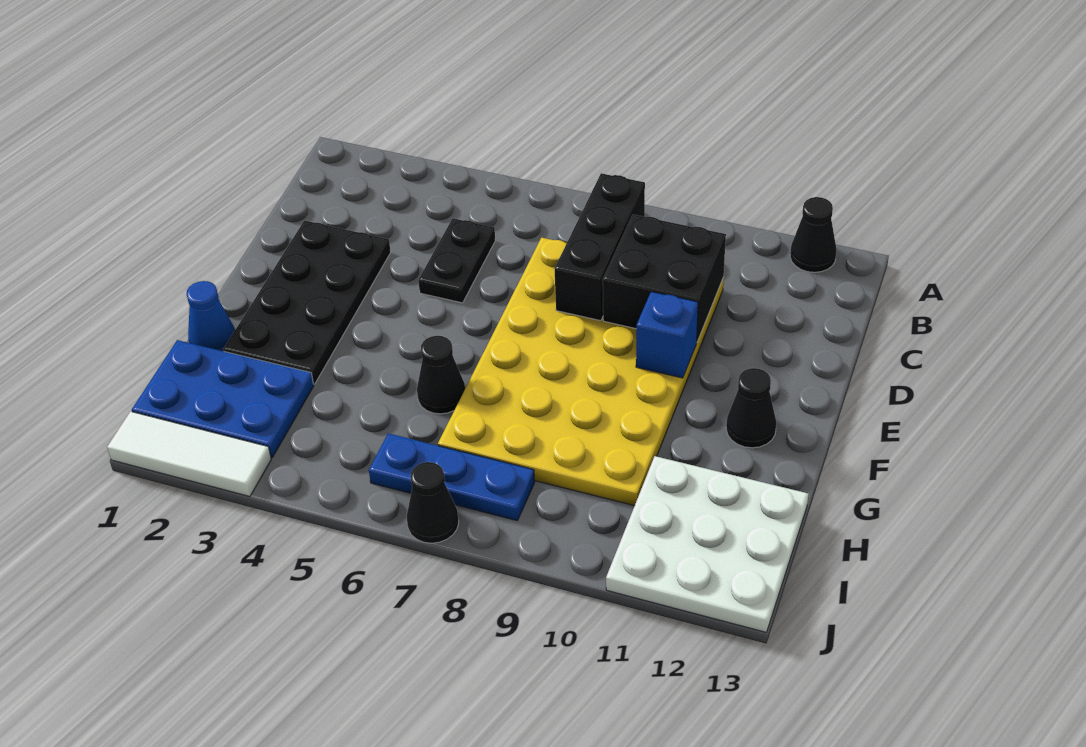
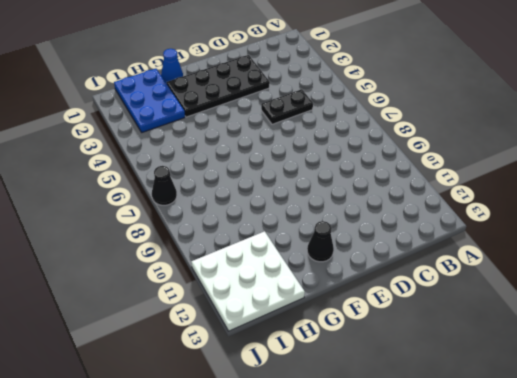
none -> black 1x1 cone [790,197,837,272]
none -> yellow 4x6 plate [438,238,724,506]
none -> black 1x1 cone [417,336,465,414]

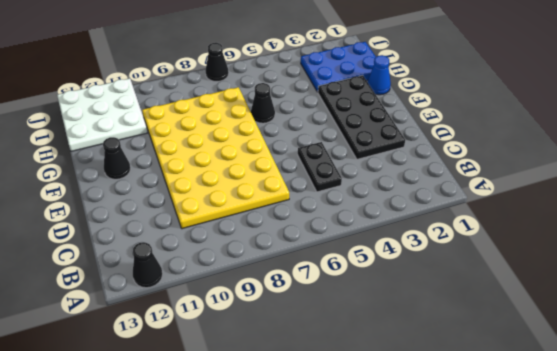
none -> blue 1x3 plate [369,433,535,521]
none -> white 1x3 tile [107,411,271,497]
none -> black 1x3 brick [554,173,645,321]

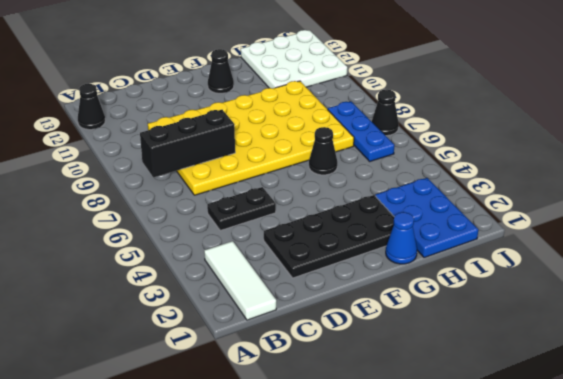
white 1x3 tile [204,241,276,320] -> white 1x3 tile moved to [107,411,271,497]
none -> black 2x2 brick [603,215,726,342]
none -> blue 1x1 brick [636,292,698,378]

